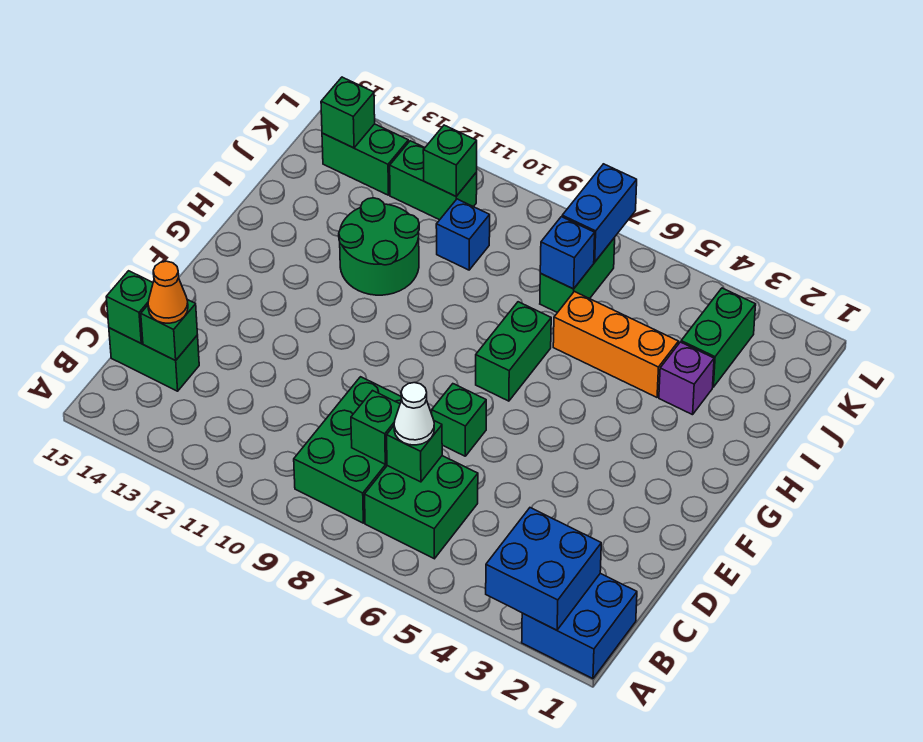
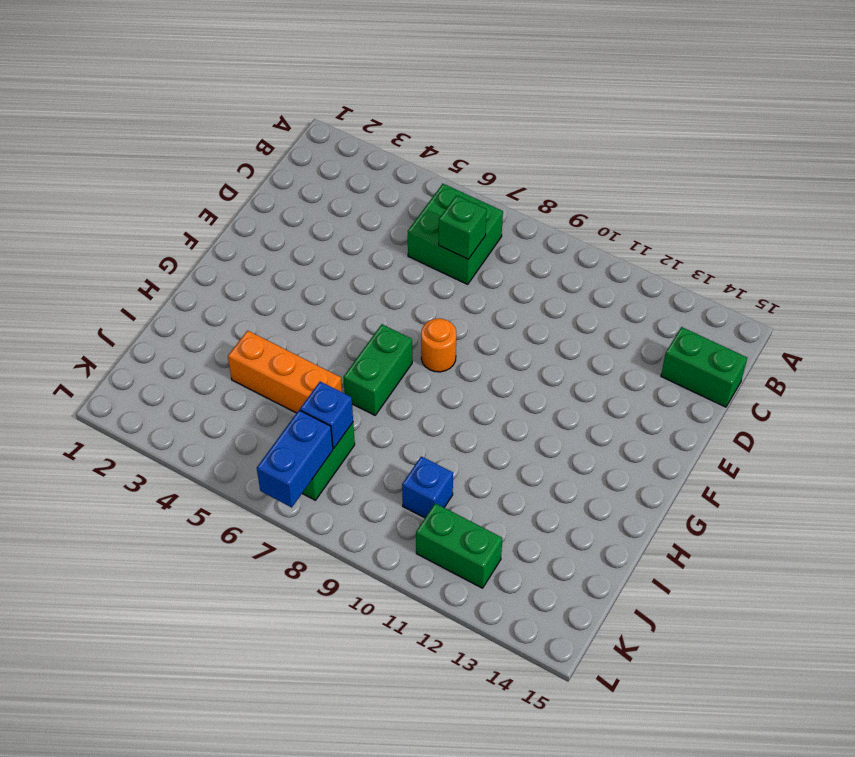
orange 1x1 round brick [421,319,456,372] -> none
none -> blue 2x2 brick [522,573,637,679]
none -> green 2x3 brick [294,377,402,523]
none -> green 1x1 brick [432,384,486,456]

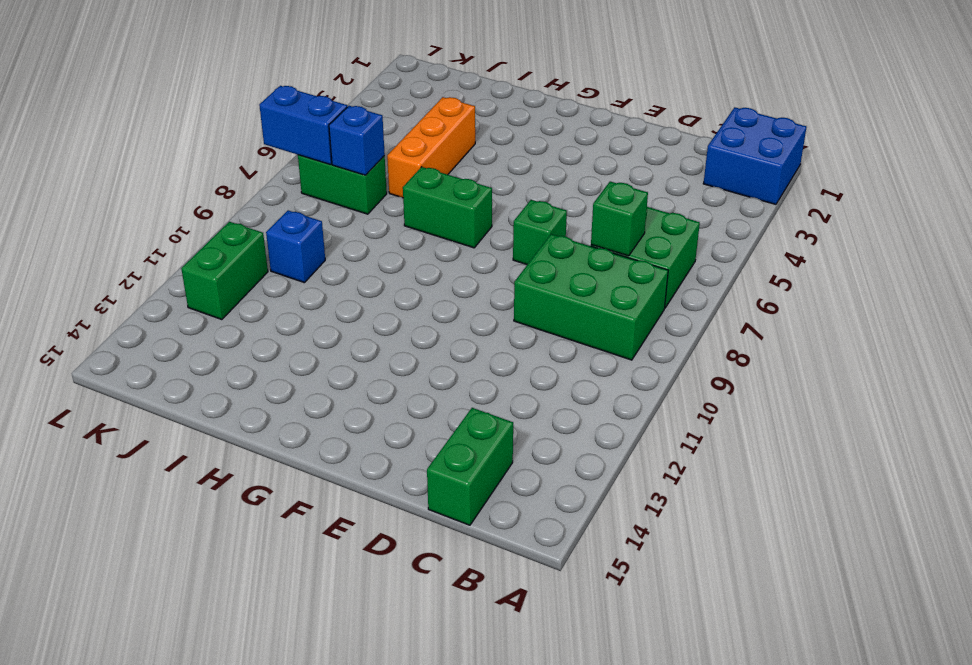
none -> green 2x2 round brick [339,198,419,295]
none -> purple 1x1 brick [659,342,714,415]
none -> green 1x2 brick [681,288,756,387]

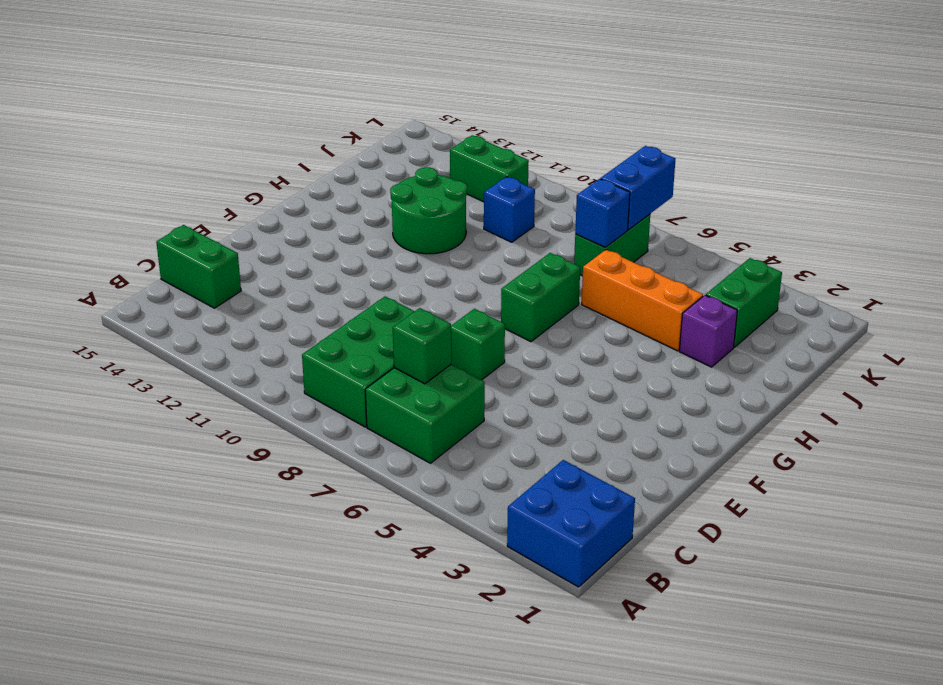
none -> green 1x2 brick [322,124,409,195]
none -> blue 2x2 brick [486,508,601,630]
none -> green 1x1 brick [351,391,400,464]

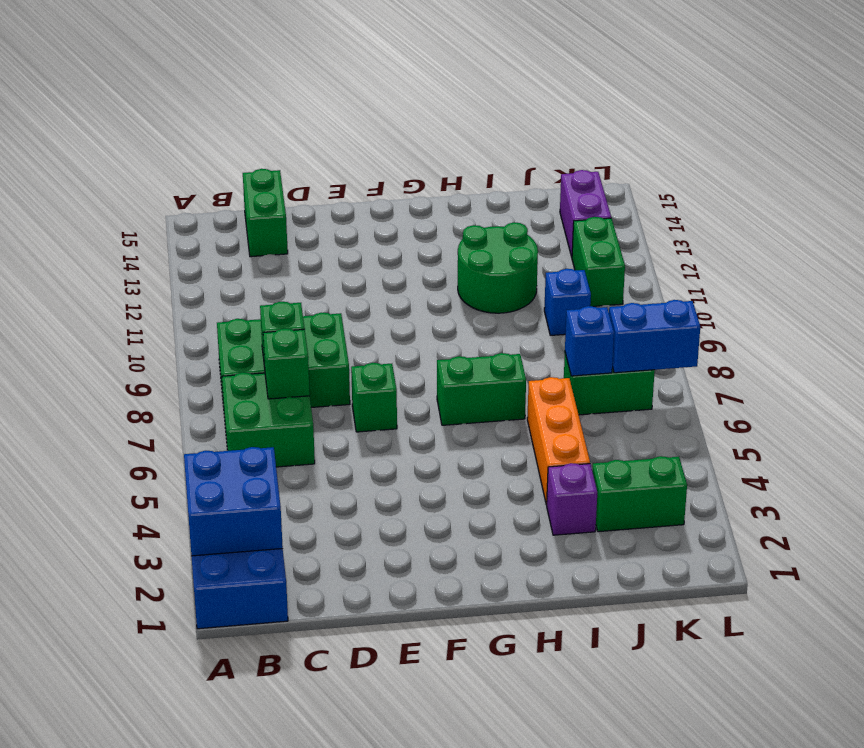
purple 1x2 brick [560,170,611,257] -> green 1x2 brick [322,124,409,195]
none -> green 1x1 brick [141,300,197,361]
none -> green 1x1 brick [106,271,153,343]
none -> green 1x1 brick [423,125,477,196]

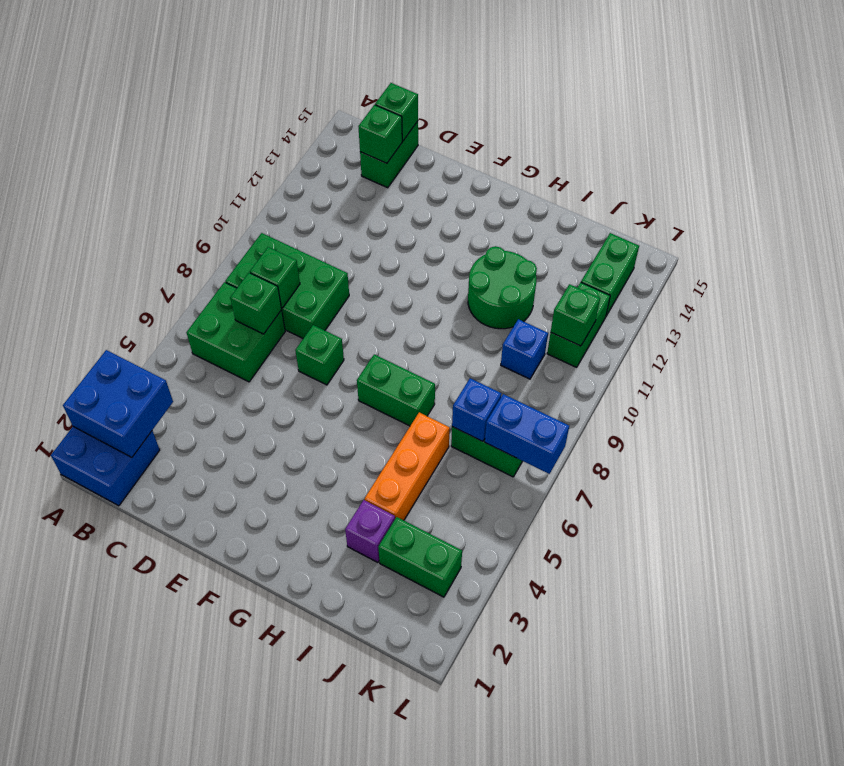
none -> green 1x1 brick [321,77,375,148]
none -> white 1x1 cone [394,383,434,445]
none -> orange 1x1 cone [148,261,188,323]

